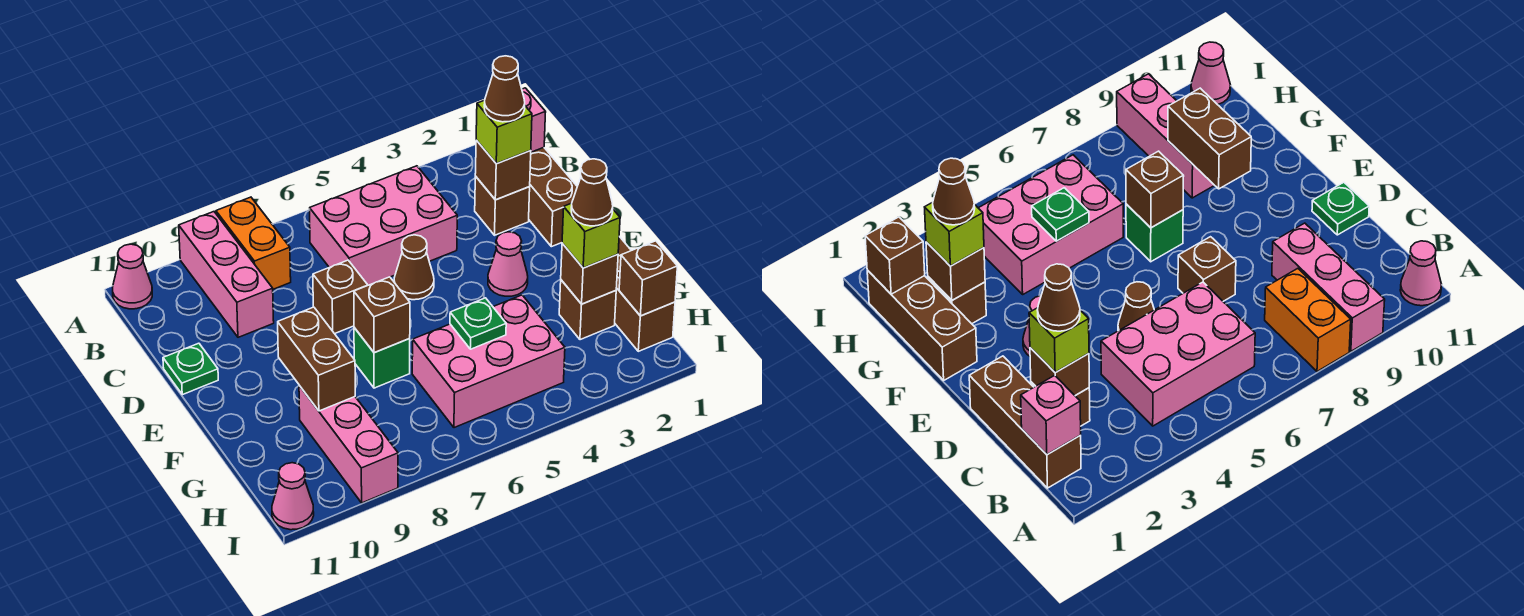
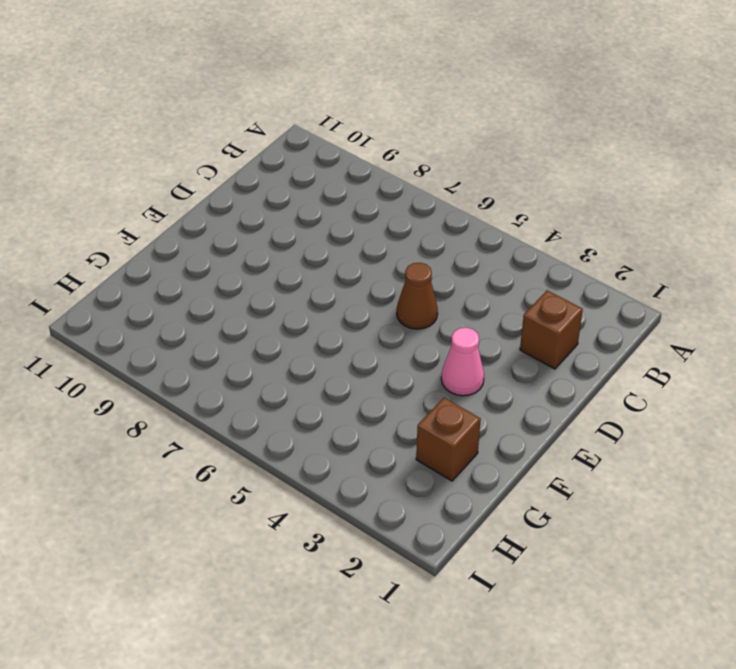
none -> orange 1x2 brick [216,197,291,289]
none -> pink 1x3 brick [179,212,274,337]
none -> pink 1x1 cone [113,244,152,309]

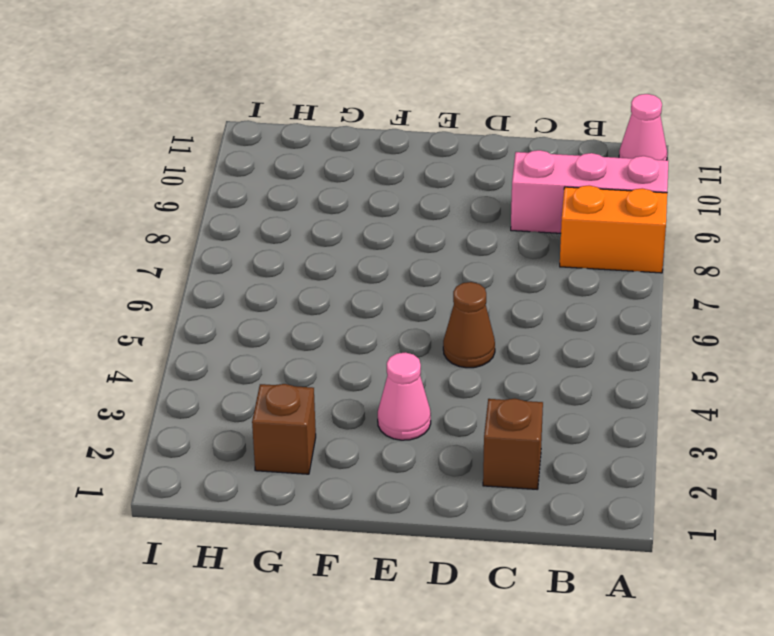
none -> brown 1x3 brick [529,147,577,247]
none -> pink 2x3 brick [310,166,457,285]
none -> brown 1x1 brick [313,260,368,334]

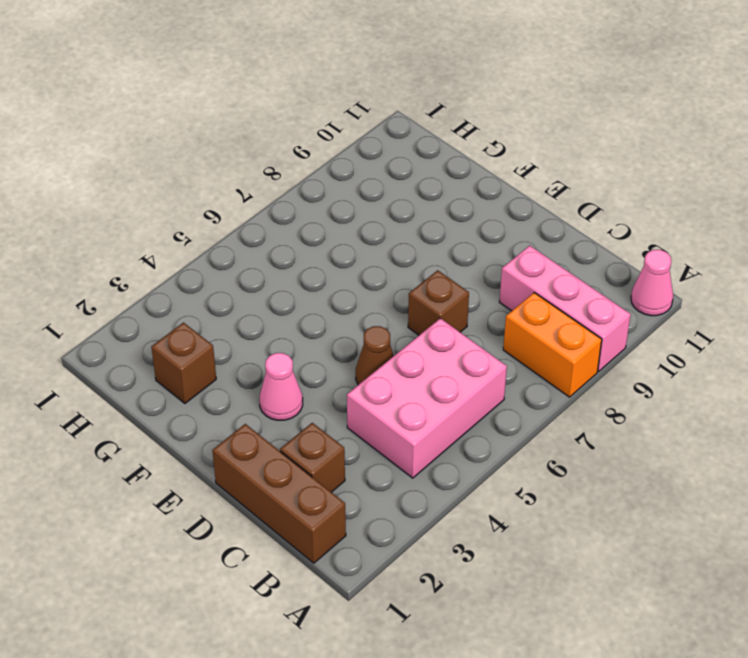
none -> green 1x1 plate [163,343,218,395]
none -> brown 1x3 brick [615,237,675,351]
none -> green 1x1 brick [354,328,410,388]

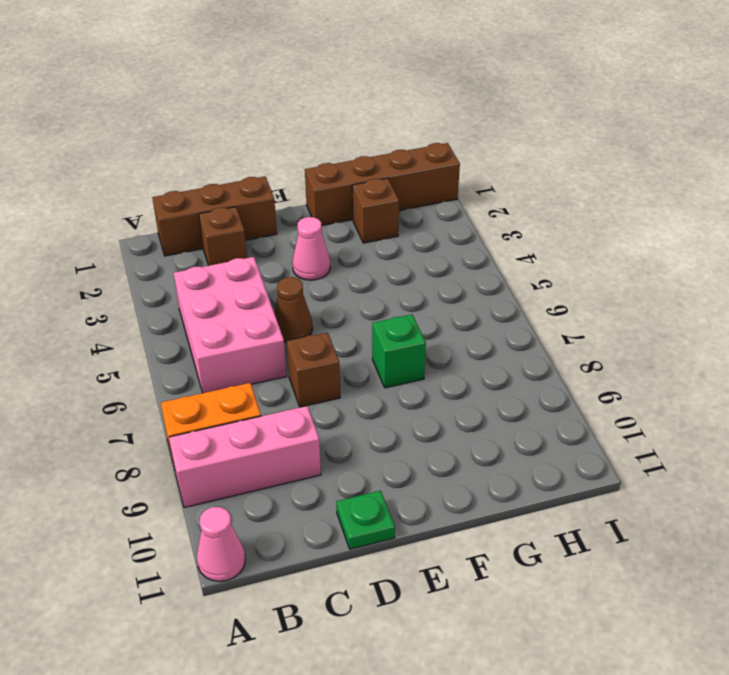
brown 1x4 brick [305,143,460,226] -> brown 1x3 brick [615,237,675,351]
none -> pink 2x3 brick [412,295,565,428]
none -> pink 1x3 brick [299,385,398,503]
none -> pink 1x1 cone [272,463,314,530]

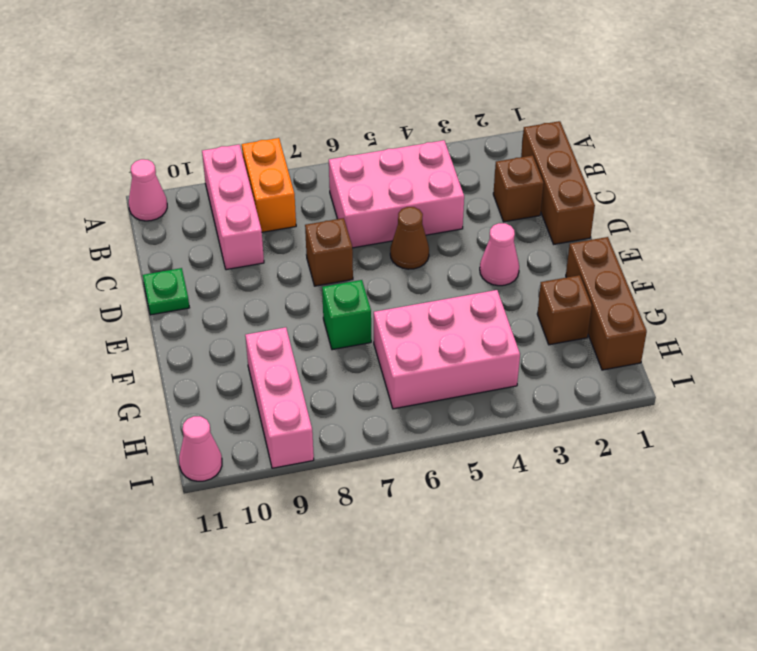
none -> pink 1x1 brick [522,88,546,152]
none -> brown 1x1 brick [475,140,531,200]
none -> brown 1x1 brick [354,277,410,353]

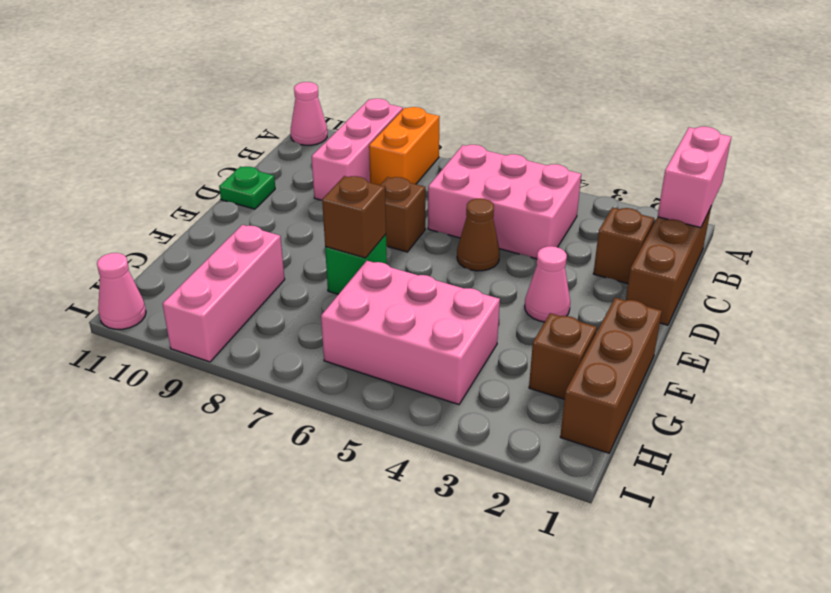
pink 1x2 brick [658,127,731,228] -> pink 1x1 brick [522,88,546,152]
none -> brown 1x1 brick [475,140,531,200]
none -> brown 1x2 brick [278,307,355,411]
none -> brown 1x1 brick [561,243,618,304]

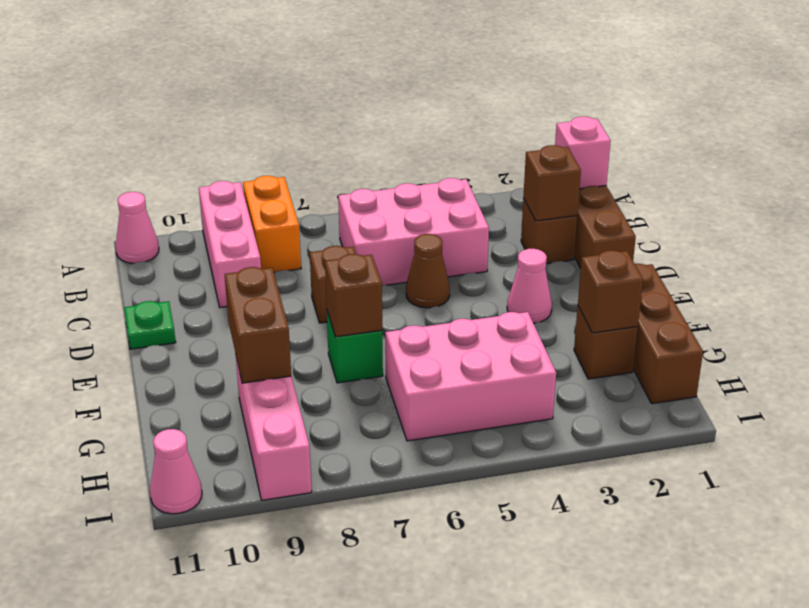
none -> green 1x1 plate [450,298,506,349]
none -> brown 1x1 brick [619,241,677,316]
none -> lime 1x1 brick [476,100,532,164]

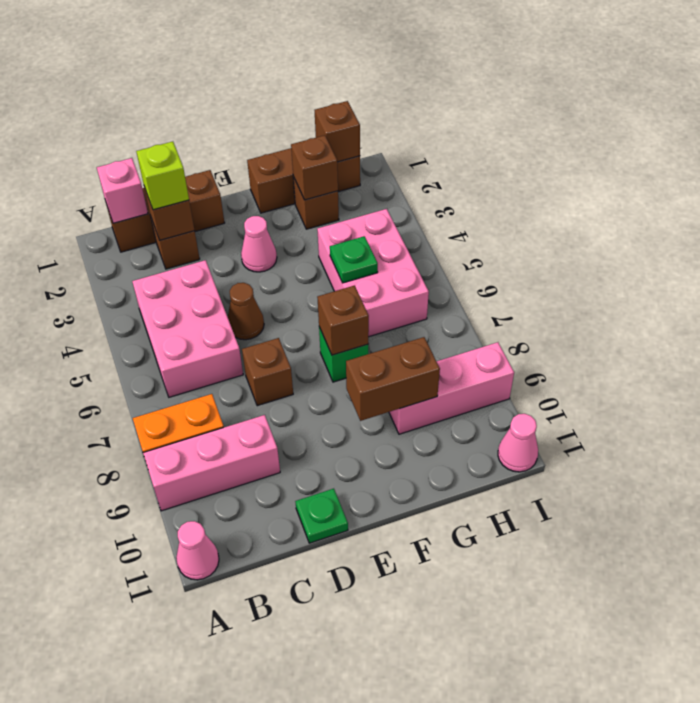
none -> lime 1x1 brick [562,203,620,268]
none -> brown 1x1 cone [484,56,525,122]
none -> brown 1x1 cone [571,159,613,226]

